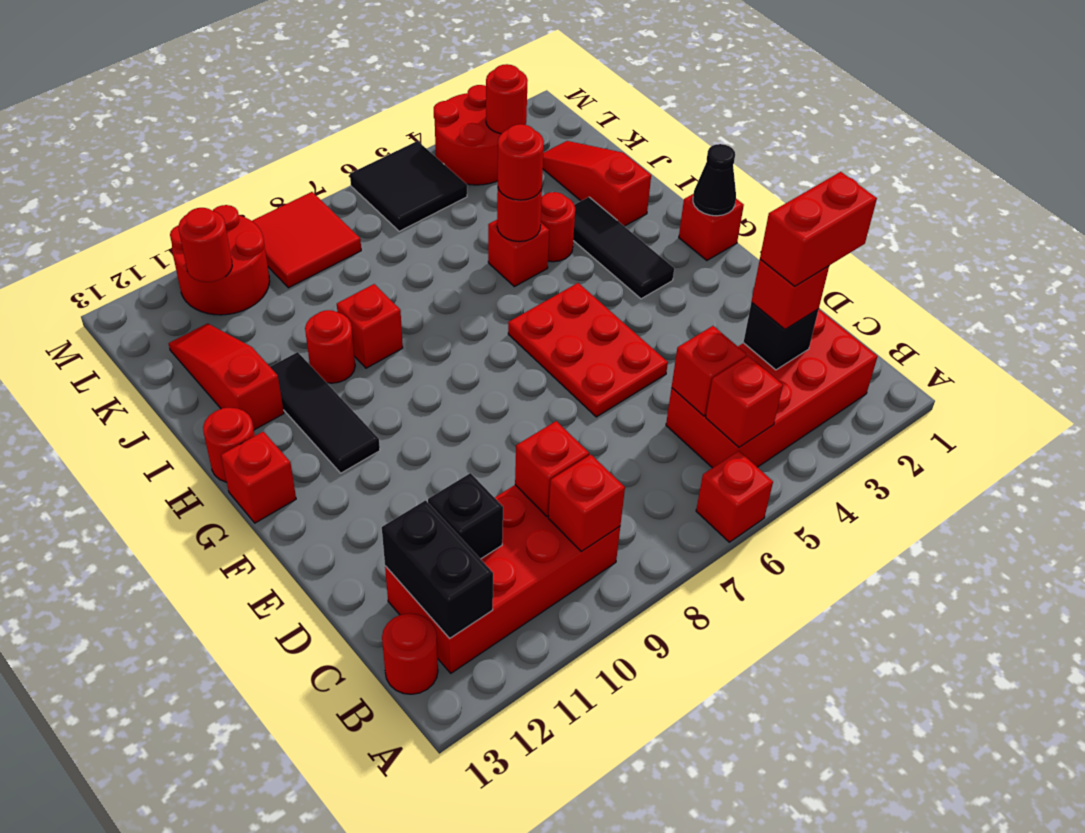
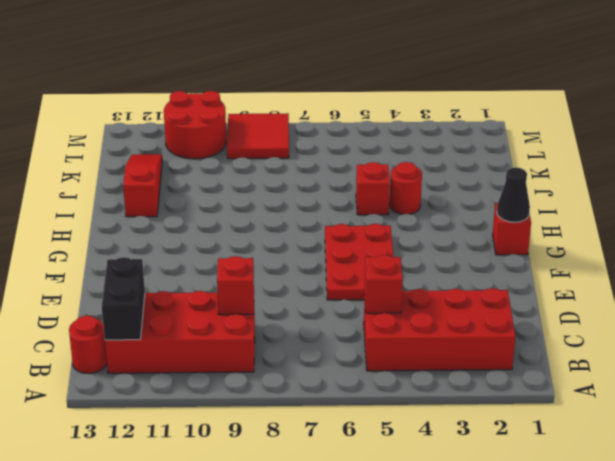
none -> red 1x1 brick [696,451,773,542]
none -> black 1x3 tile [573,197,674,299]
none -> black 1x3 tile [270,352,380,473]
none -> red 1x1 brick [221,431,296,523]

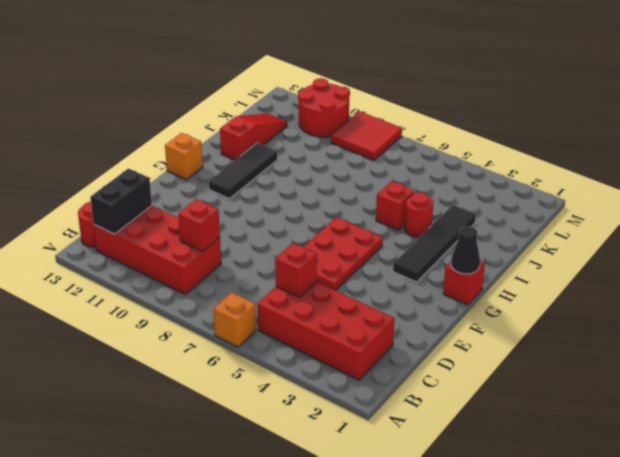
orange 1x1 brick [214,292,256,347] -> red 1x1 brick [696,451,773,542]
black 1x4 tile [393,205,476,282] -> black 1x3 tile [573,197,674,299]
orange 1x1 brick [165,133,203,180] -> red 1x1 brick [221,431,296,523]
none -> red 1x1 round brick [203,408,255,482]
none -> red 1x3 slope [543,141,651,226]
none -> red 1x1 brick [337,284,403,368]
none -> red 1x1 round brick [305,310,355,383]

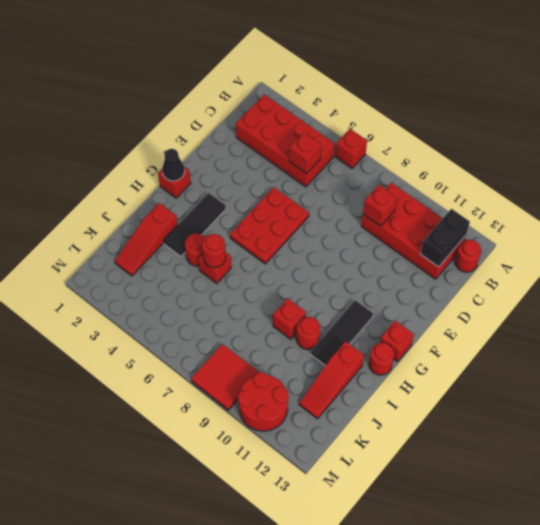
none -> red 2x2 round brick [434,85,501,185]
none -> black 2x2 tile [350,141,467,231]
none -> red 1x1 brick [706,356,783,447]
none -> red 1x1 brick [548,455,625,552]

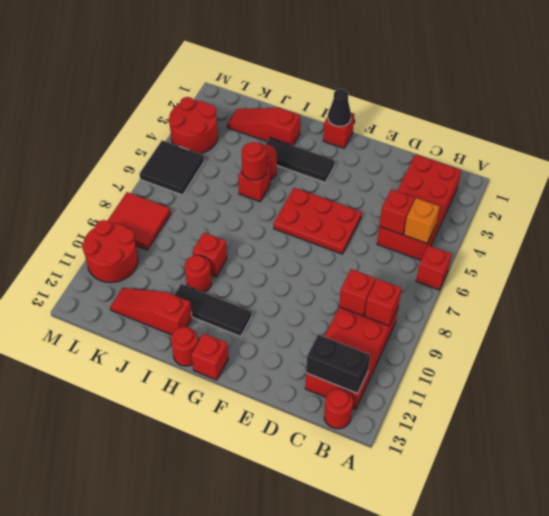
orange 1x1 brick [404,198,440,243] -> red 1x1 brick [706,356,783,447]
none -> black 1x1 brick [743,303,819,370]
none -> black 1x1 brick [428,473,503,559]
none -> red 1x1 round brick [486,64,528,134]
none -> red 1x1 round brick [178,208,232,282]

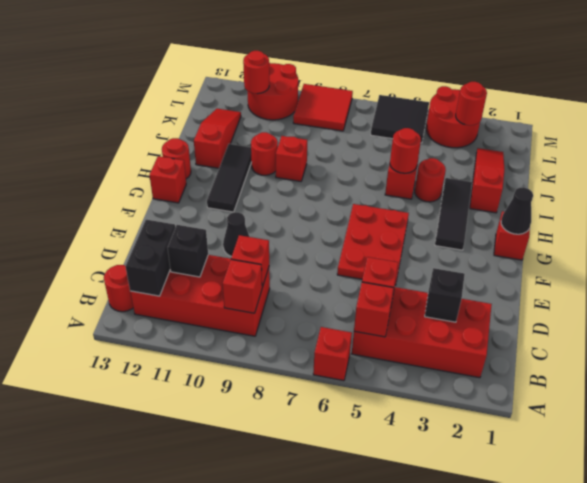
black 1x1 cone [223,212,250,256] -> none
none -> red 1x1 brick [751,259,829,329]
none -> red 1x1 round brick [498,124,544,200]
none -> red 1x2 brick [760,172,877,286]

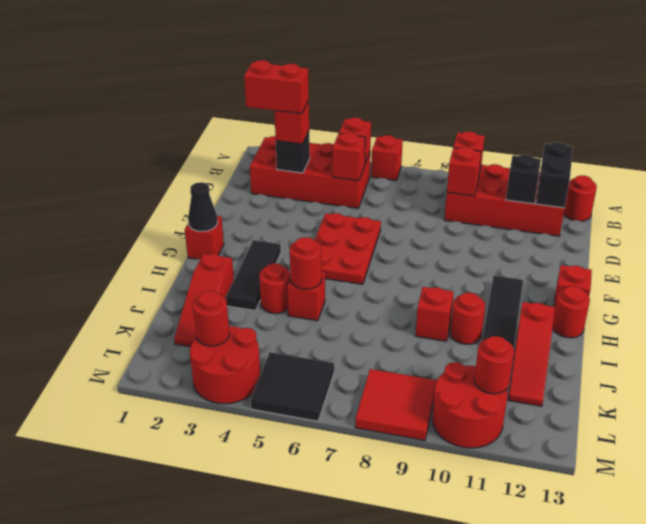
none -> red 1x1 round brick [498,124,544,200]

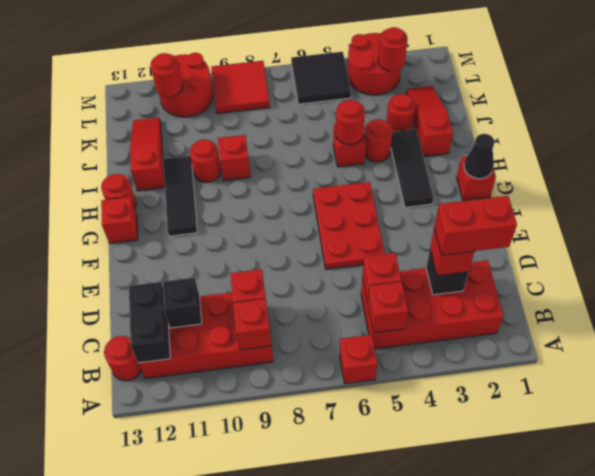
red 1x1 round brick [387,94,416,132] -> red 1x1 round brick moved to [498,124,544,200]

